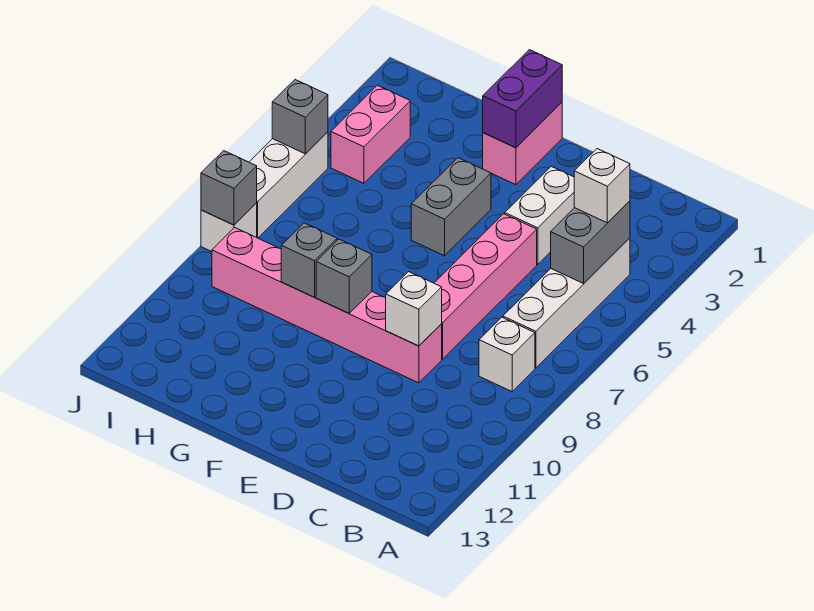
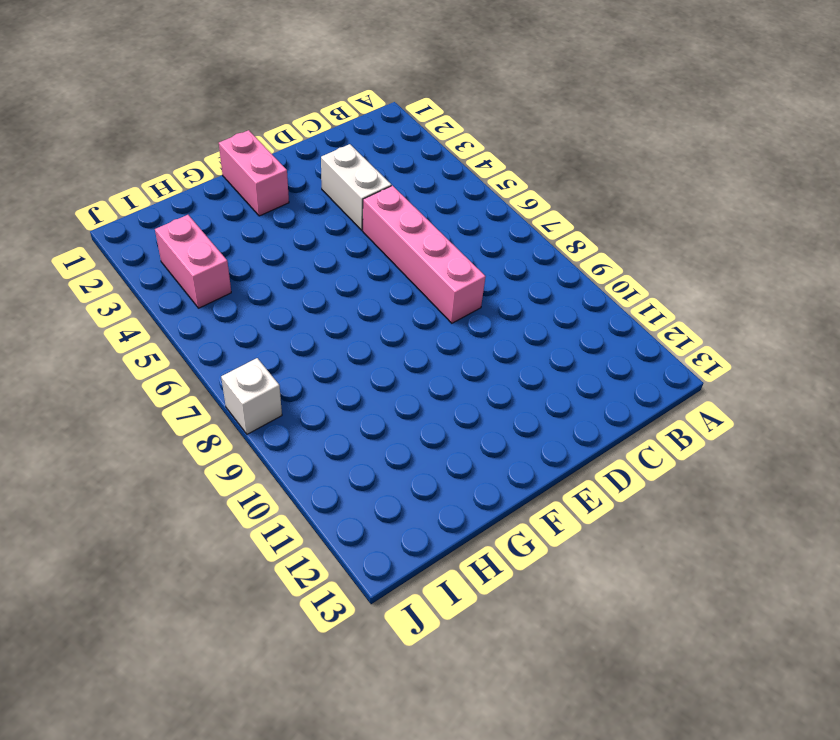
none -> white 1x4 brick [503,238,630,368]
none -> white 1x1 brick [479,317,535,391]
none -> pink 1x6 brick [212,228,442,383]

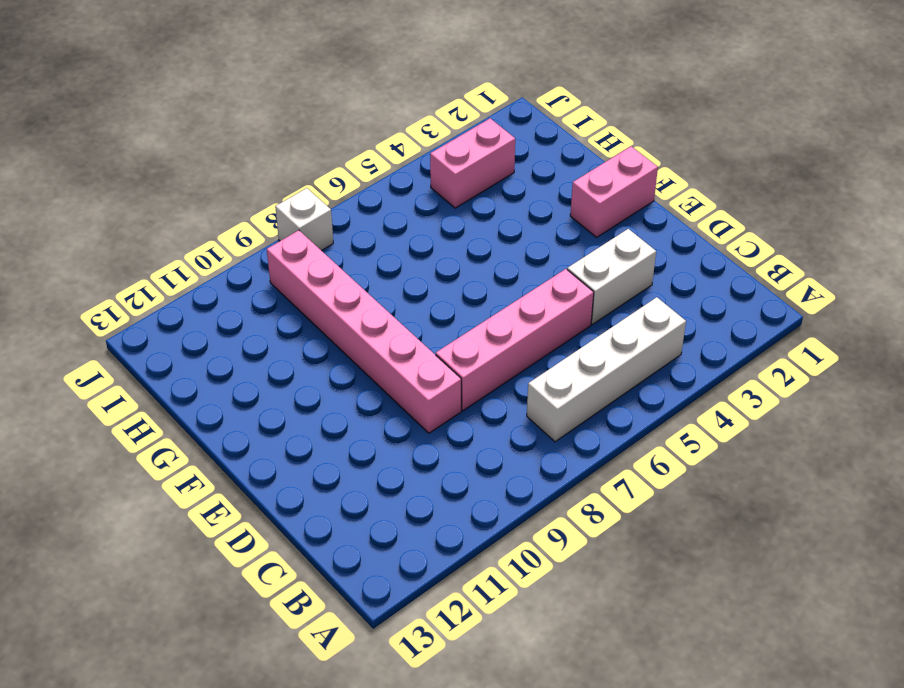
none -> white 1x1 brick [479,317,535,391]
none -> grey 1x2 brick [411,158,491,256]
none -> white 1x3 brick [249,132,328,238]

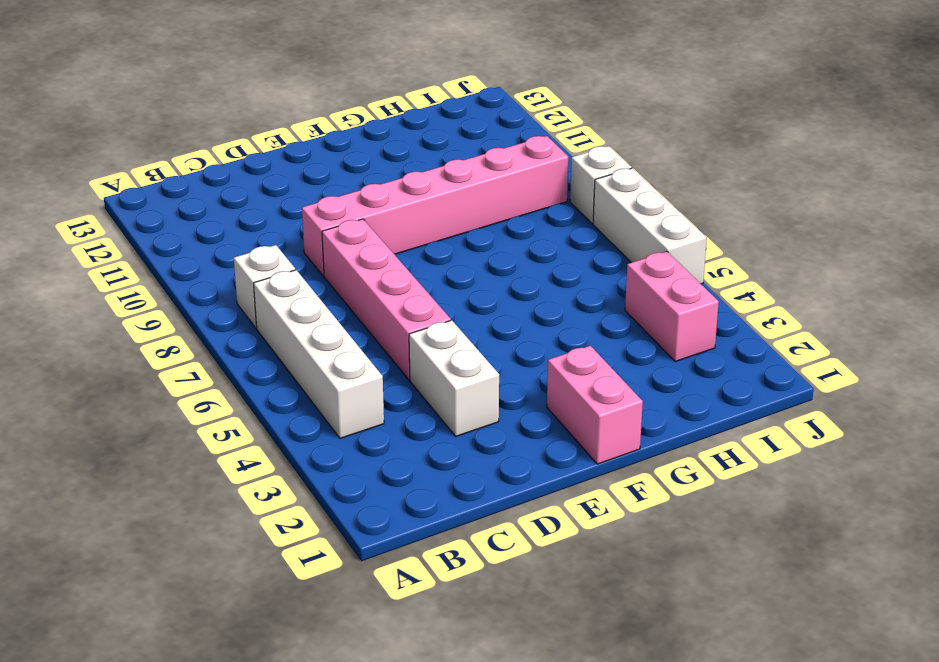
none -> grey 1x2 brick [411,158,491,256]
none -> grey 1x2 brick [551,201,630,284]
none -> white 1x1 brick [386,272,442,346]

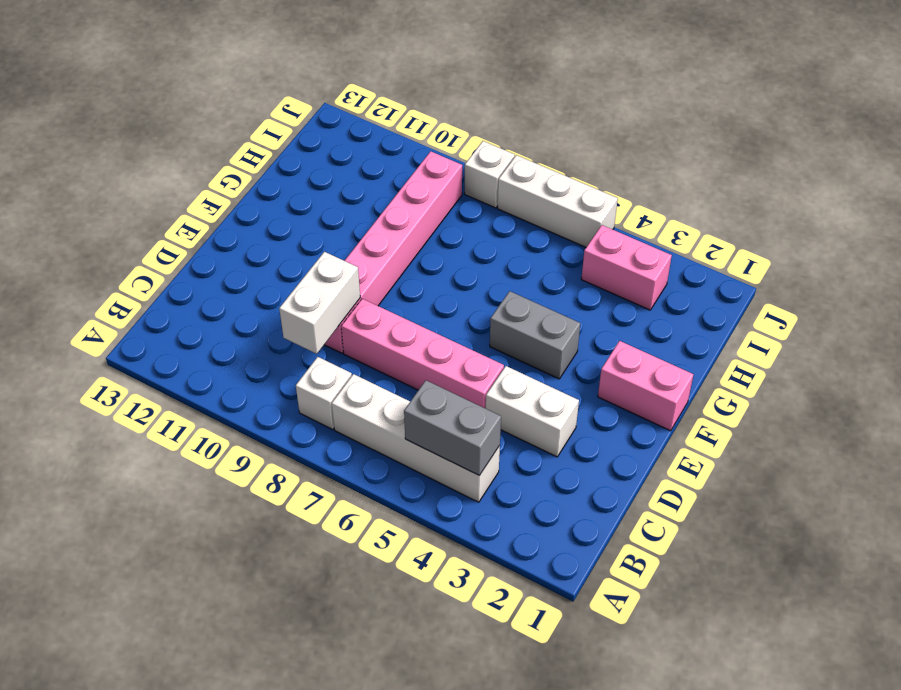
white 1x2 brick [279,252,360,354] -> white 1x1 brick [386,272,442,346]
none -> purple 1x2 brick [483,50,562,148]
none -> grey 1x1 brick [316,239,372,313]
none -> grey 1x1 brick [281,223,337,297]

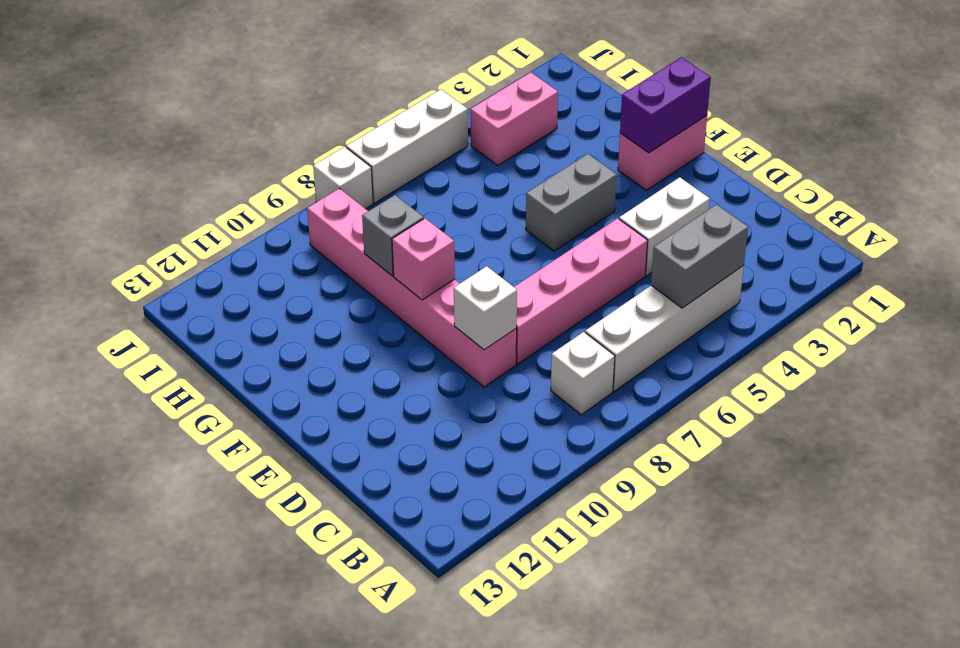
pink 1x1 brick [392,218,455,300] -> grey 1x1 brick [316,239,372,313]
none -> grey 1x1 brick [272,80,328,154]
none -> grey 1x1 brick [201,151,257,225]
none -> white 1x1 brick [574,149,630,223]

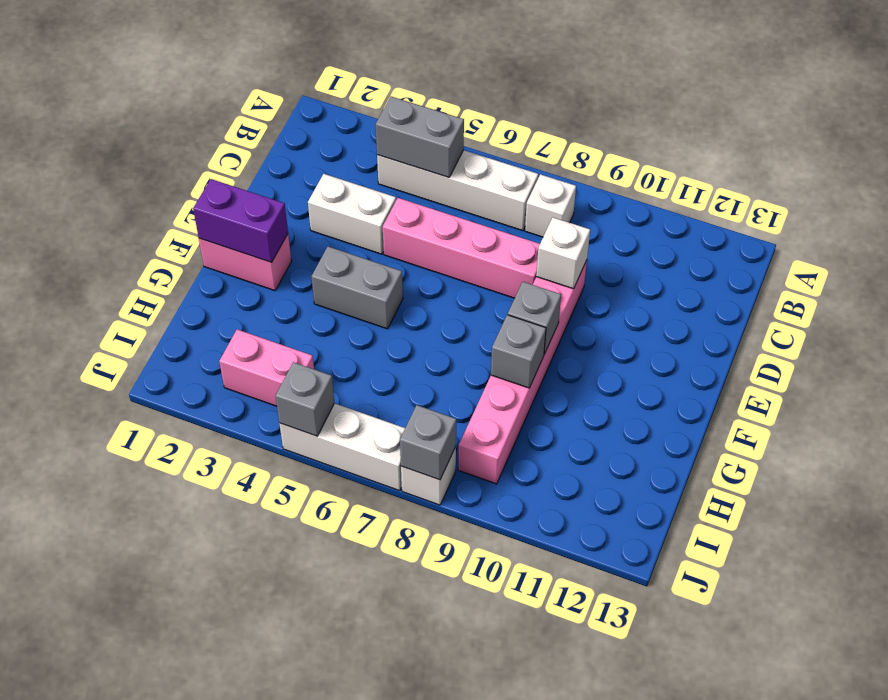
none -> white 1x1 brick [574,149,630,223]

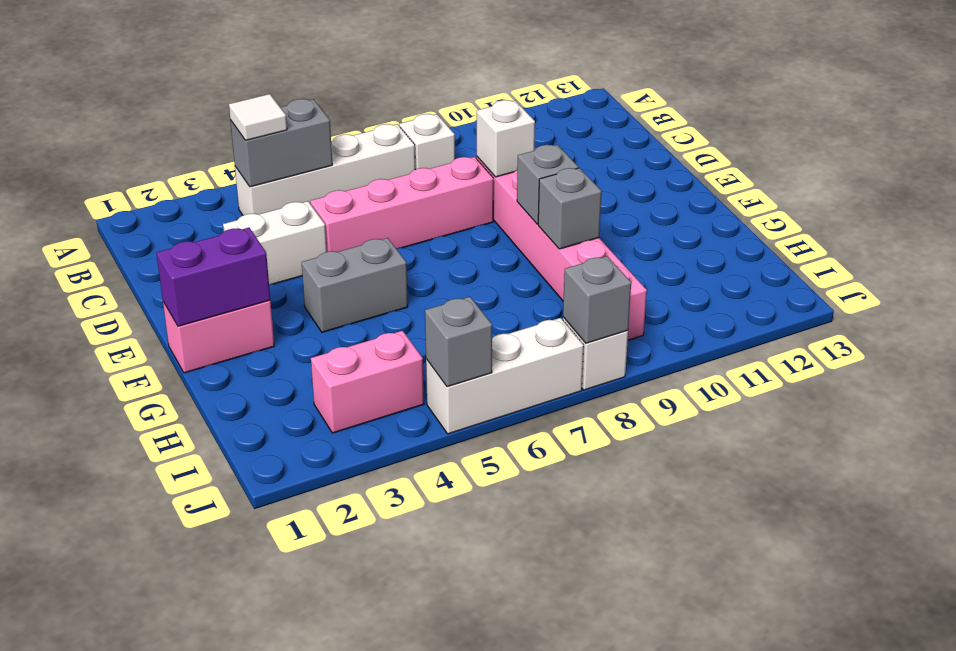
white 1x1 tile [229,94,287,140] -> white 1x1 brick [574,149,630,223]

